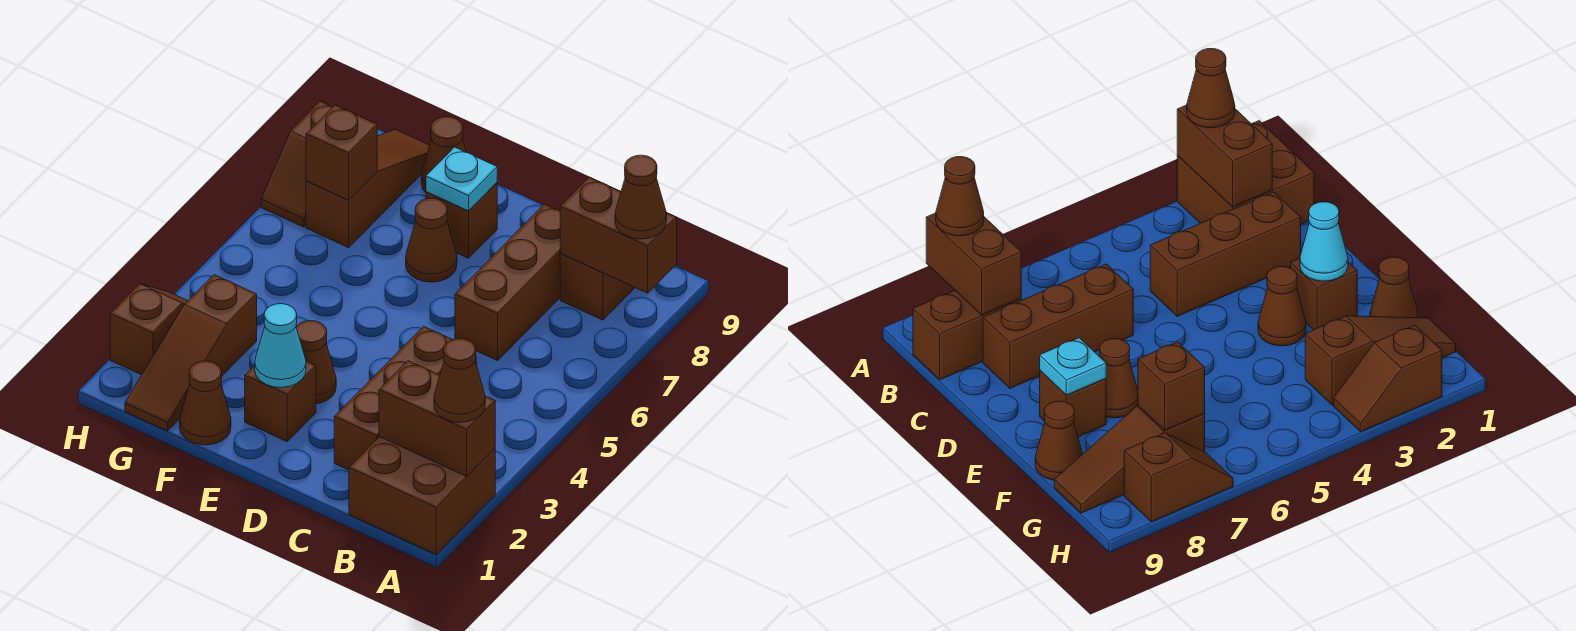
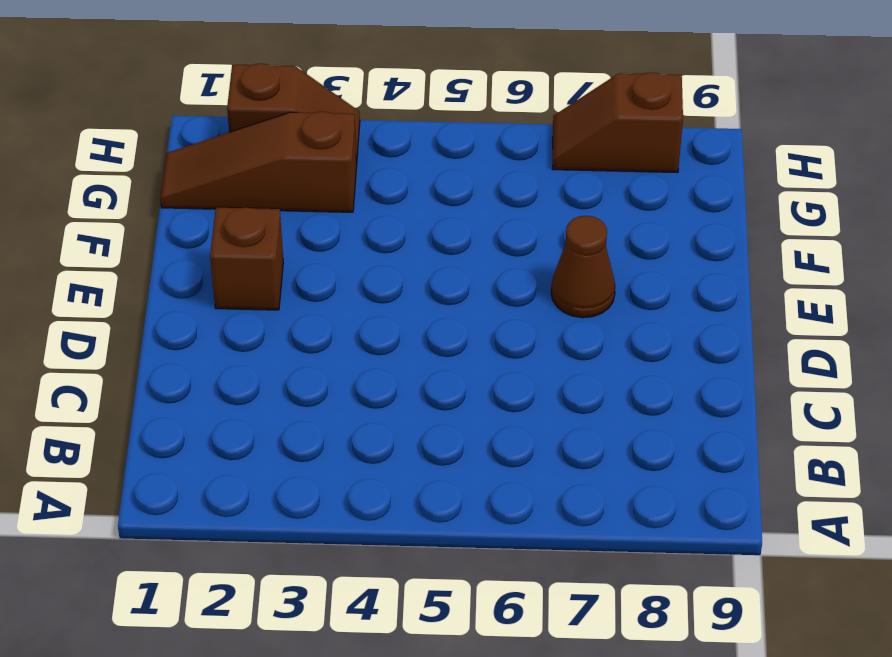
none -> brown 2x2 brick [349,437,495,554]
none -> brown 1x2 brick [560,253,635,320]
none -> brown 1x3 brick [334,326,452,470]

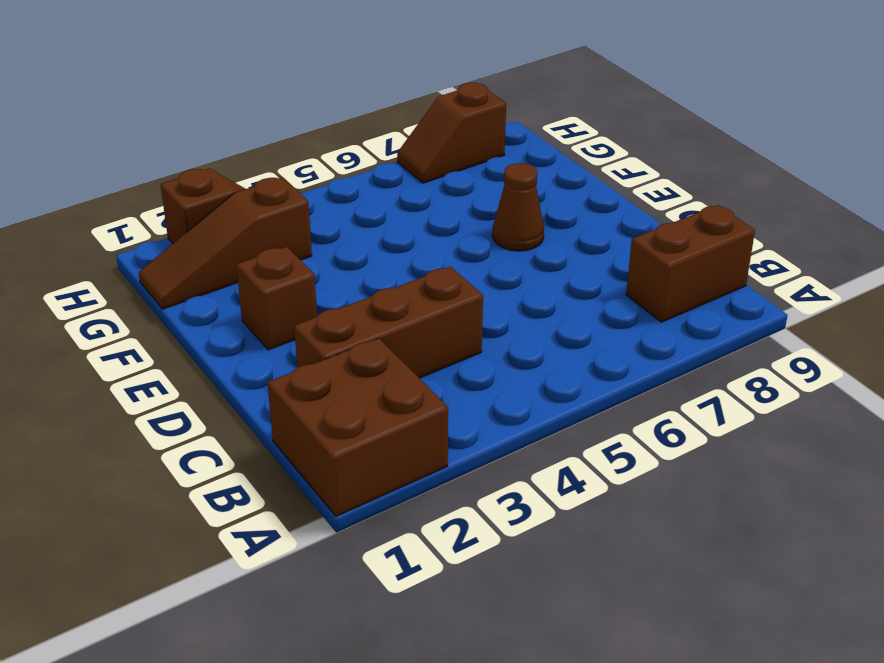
none -> brown 1x3 brick [455,204,560,360]
none -> brown 1x1 cone [296,321,336,404]
none -> brown 1x1 brick [426,183,497,258]

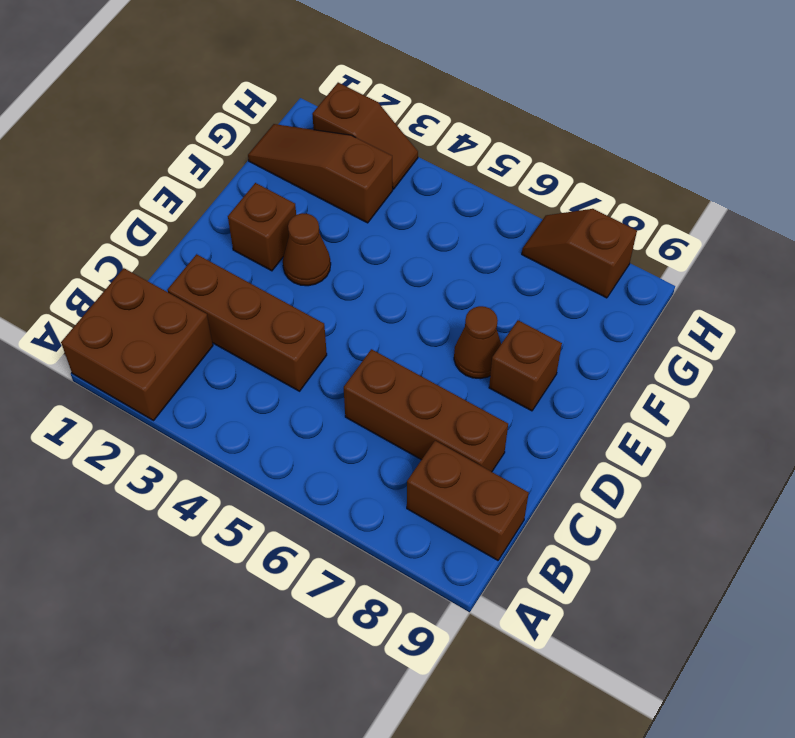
none -> brown 1x1 cone [180,361,231,445]
none -> brown 1x1 cone [421,117,466,192]
none -> brown 1x3 slope [306,130,429,248]

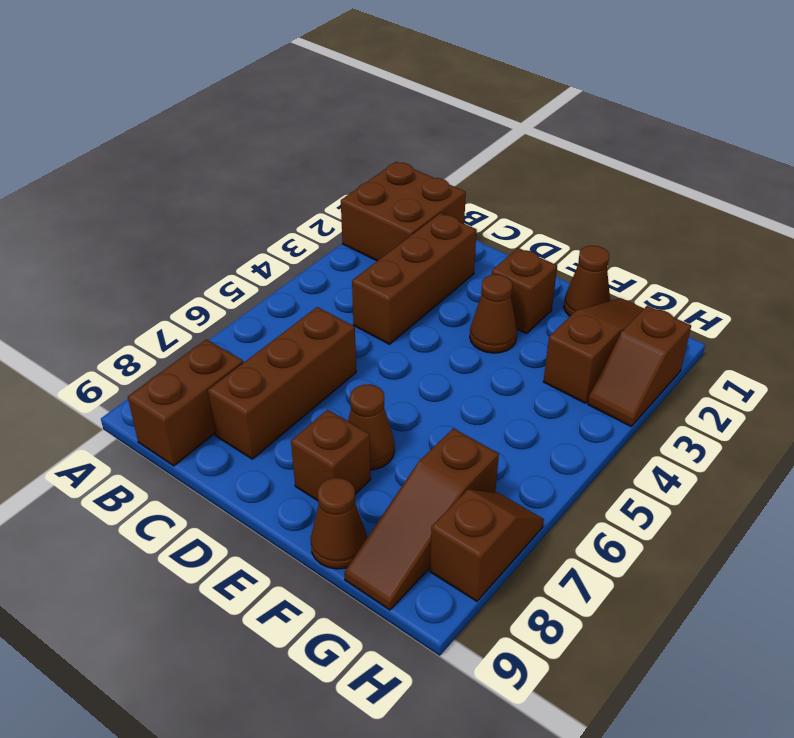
none -> brown 1x2 brick [379,361,495,476]
none -> brown 1x2 brick [560,177,677,293]
none -> cyan 1x1 cone [255,304,306,388]

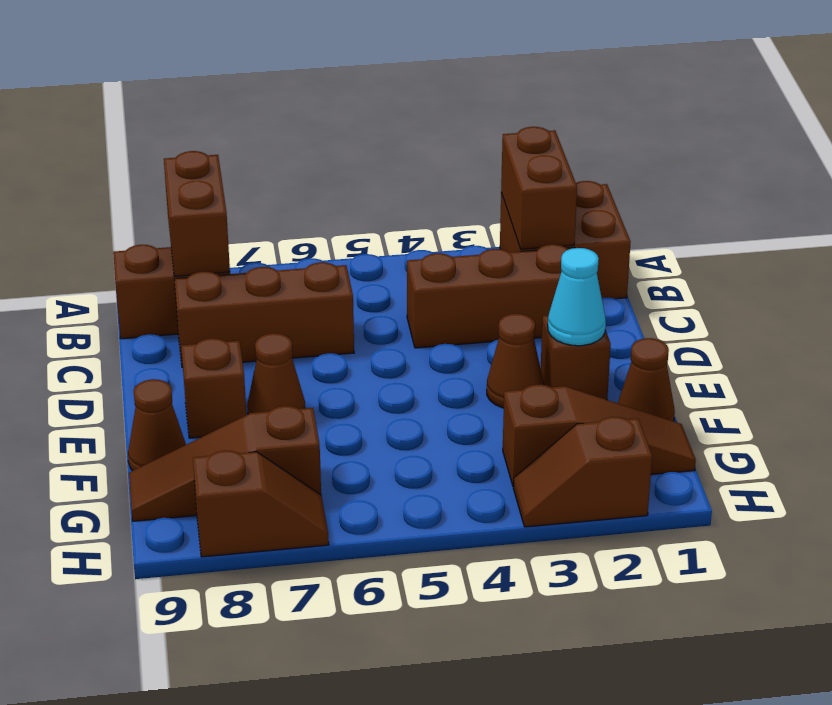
none -> cyan 1x1 plate [426,147,497,211]
none -> brown 1x1 brick [306,105,377,200]
none -> brown 1x1 cone [434,339,485,422]

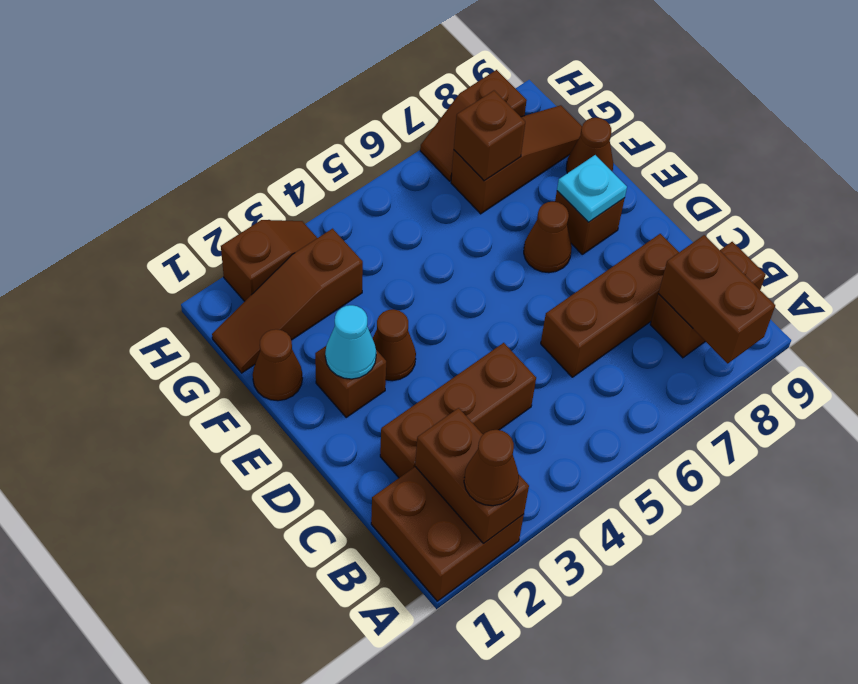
none -> brown 1x1 cone [615,155,667,239]

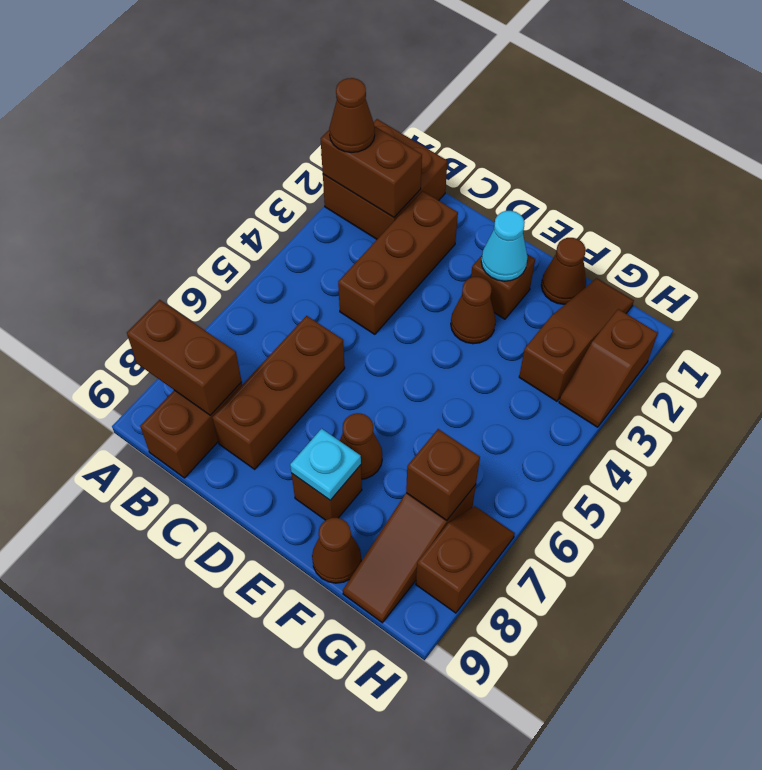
none -> brown 1x1 cone [615,155,667,239]

